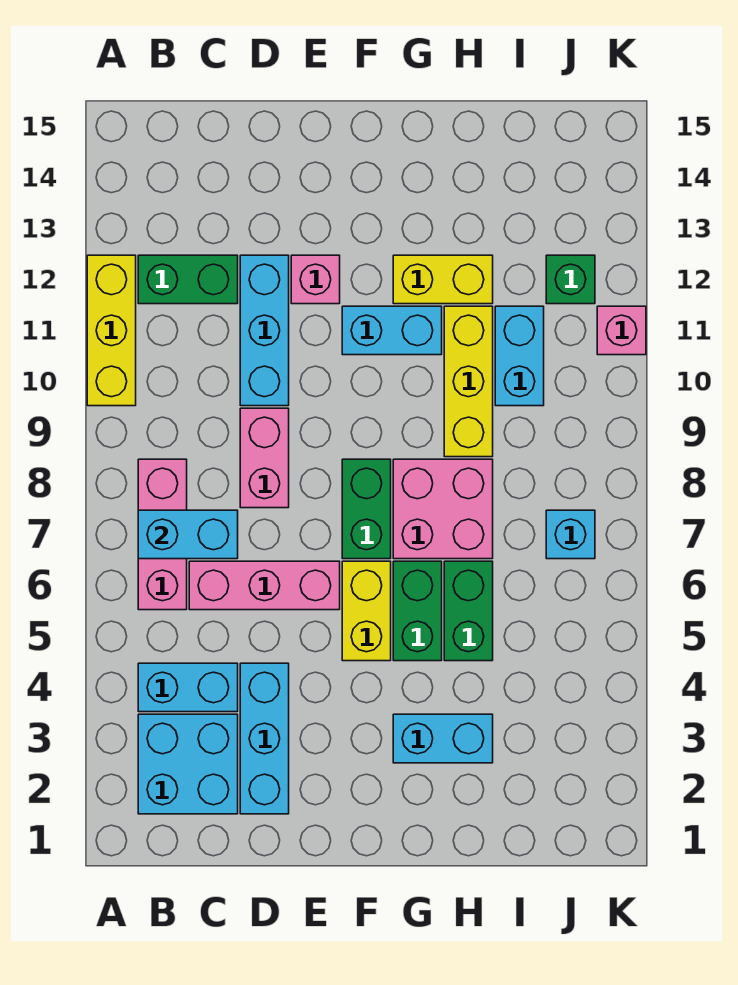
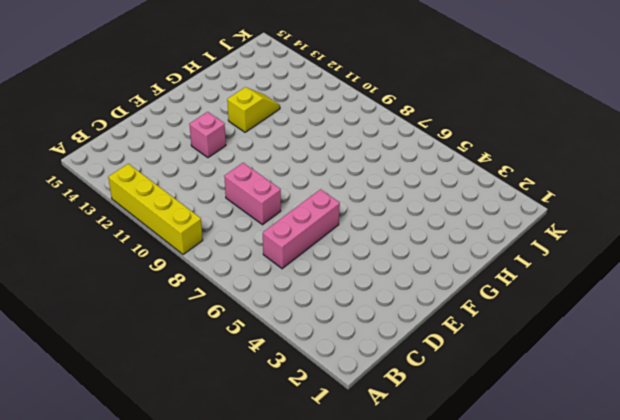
yellow 1x4 brick [108,164,203,255] -> yellow 1x3 brick [87,255,136,406]
yellow 1x2 slope [227,87,280,132] -> yellow 1x2 brick [393,255,493,304]
none -> cyan 2x2 brick [138,714,238,814]
none -> cyan 1x2 brick [138,663,238,712]
none -> pink 1x3 brick [138,459,187,610]

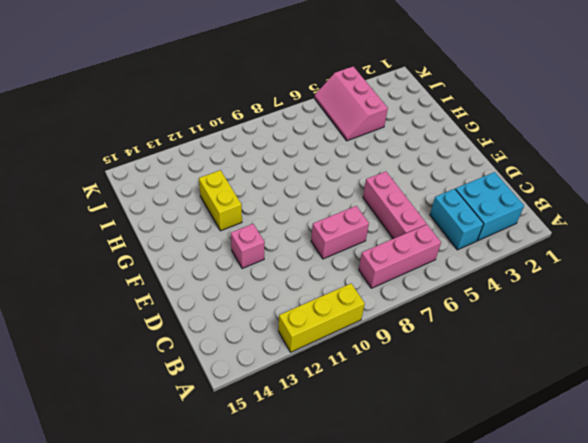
pink 2x3 slope [314,66,388,141] -> none
none -> green 1x2 brick [138,255,238,304]
none -> cyan 1x3 brick [240,663,289,814]
none -> cyan 1x3 brick [240,255,289,406]

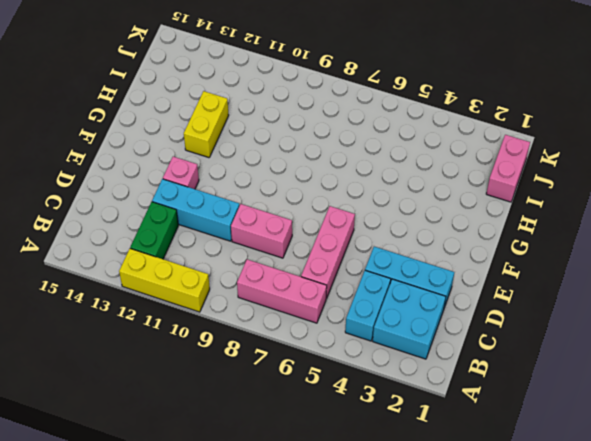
pink 1x2 brick [486,135,530,202] -> none
none -> yellow 1x2 brick [342,561,391,661]
none -> green 1x2 brick [342,459,391,559]
none -> cyan 1x2 brick [342,306,442,355]

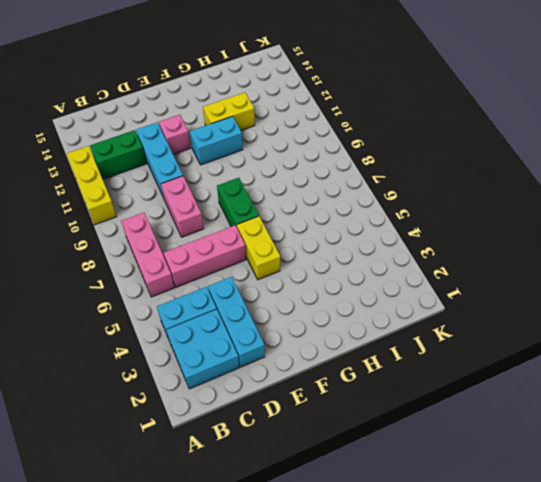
none -> cyan 1x2 brick [393,714,493,763]
none -> green 1x2 brick [393,561,442,661]
none -> pink 2x2 brick [393,459,493,559]

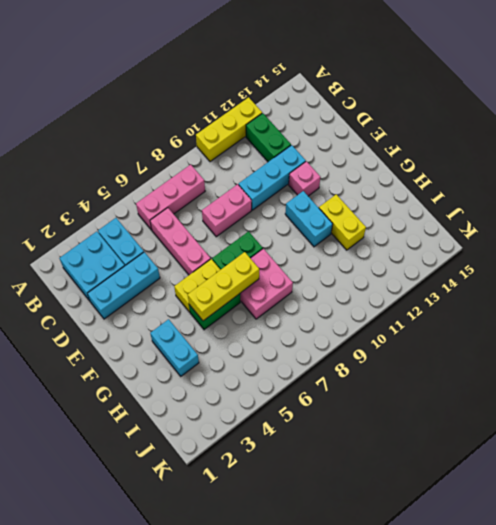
yellow 1x3 brick [188,252,259,321] -> yellow 1x3 brick moved to [444,306,493,457]
none -> green 1x2 brick [444,561,493,661]
none -> cyan 1x2 brick [495,306,544,406]
none -> cyan 1x1 brick [546,510,595,559]

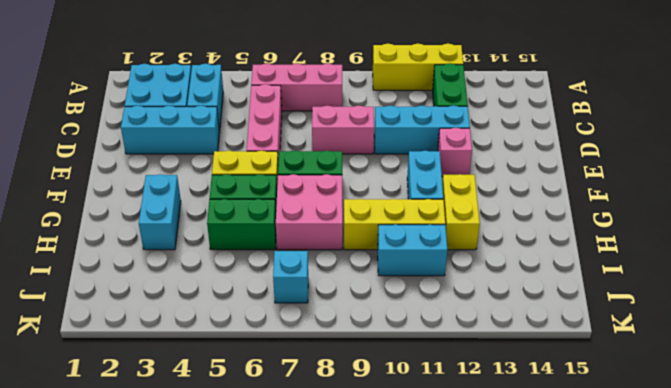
none -> green 1x1 brick [546,255,595,304]
none -> pink 1x1 brick [597,306,646,355]
none -> cyan 1x2 brick [138,510,238,559]

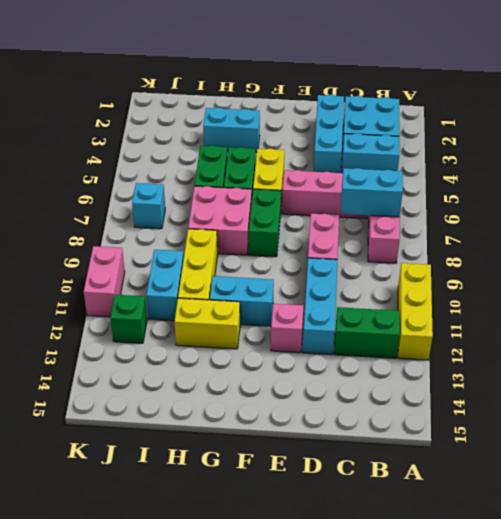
pink 1x2 brick [84,246,125,317] -> pink 1x1 brick [597,306,646,355]

